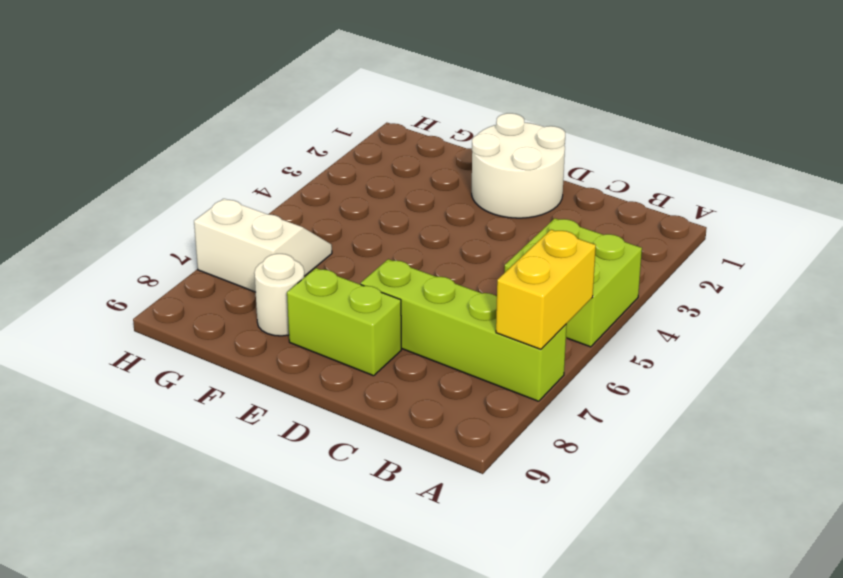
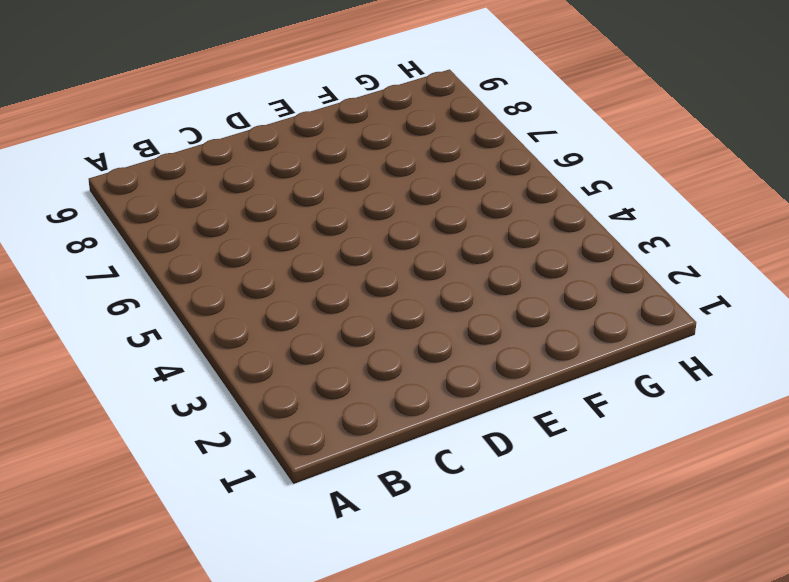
none -> lime 2x2 brick [505,218,642,347]
none -> lime 1x4 brick [361,259,567,401]

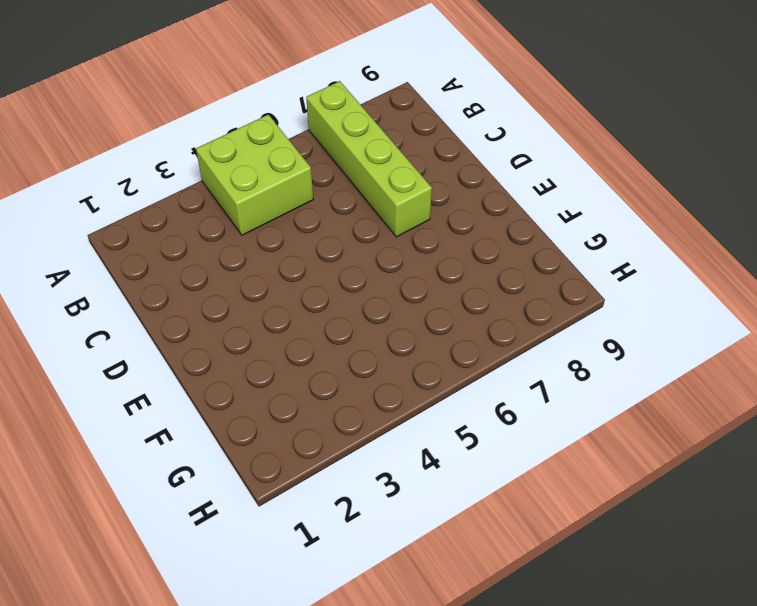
none -> white 2x2 round brick [472,113,565,218]
none -> lime 1x2 brick [287,268,401,376]

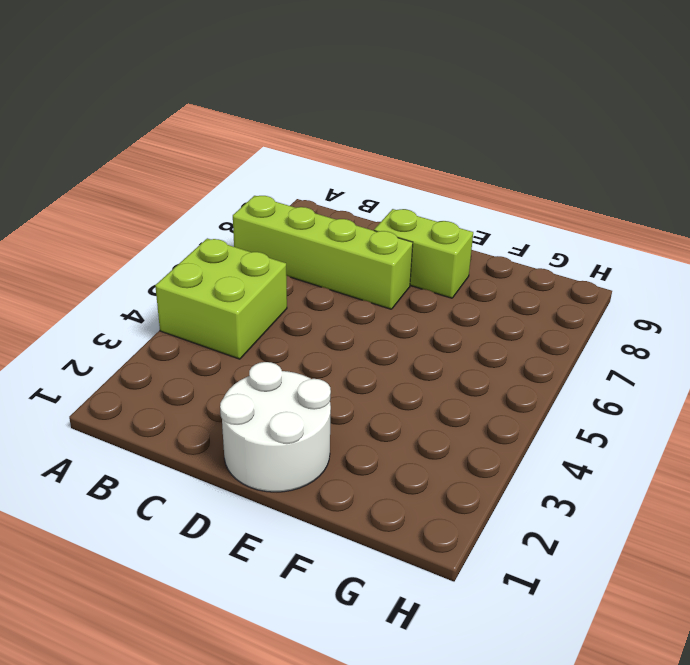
none -> white 1x1 round brick [254,254,304,336]
none -> white 2x2 slope [194,199,332,292]

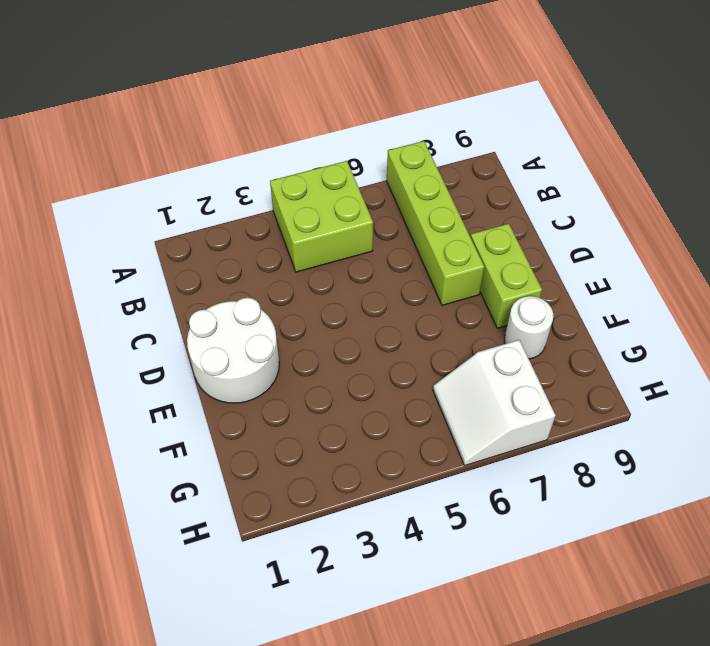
none -> yellow 1x2 brick [496,230,596,349]

